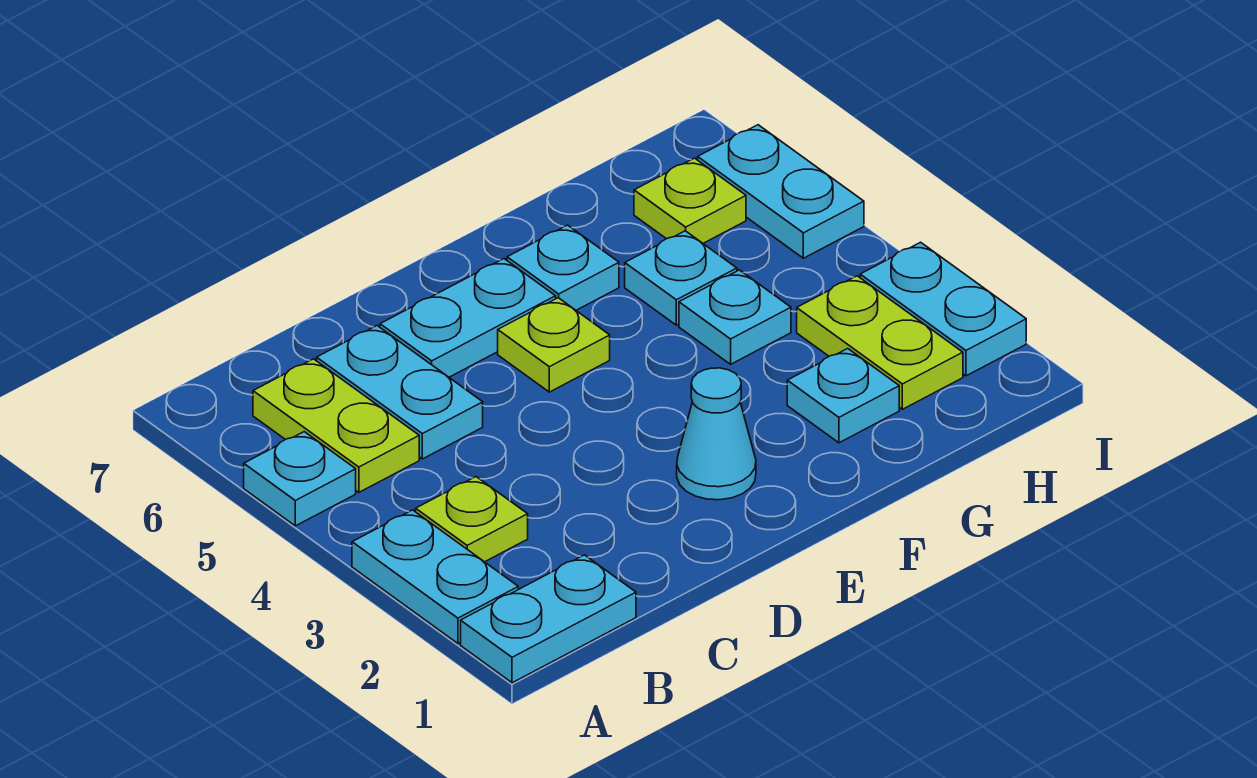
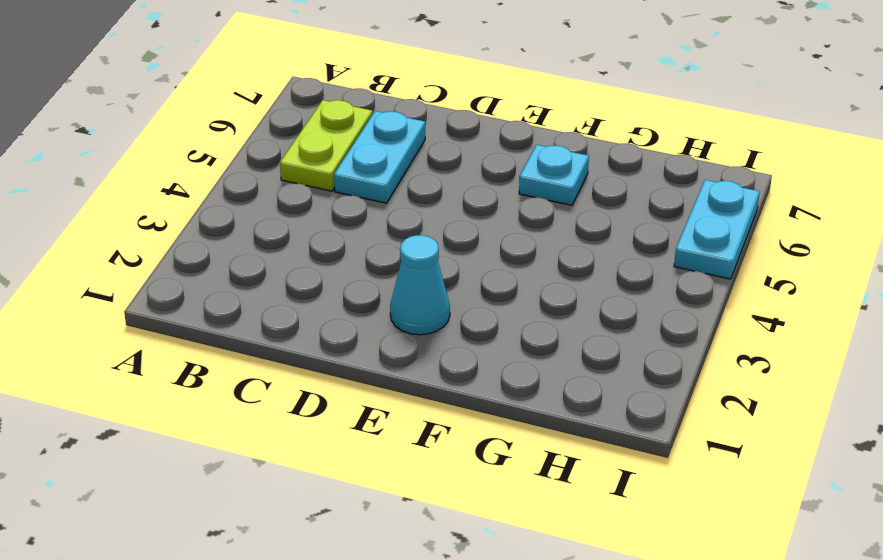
none -> cyan 1x2 plate [461,555,636,683]
none -> cyan 1x2 plate [352,510,518,643]
none -> cyan 1x1 plate [244,432,356,526]

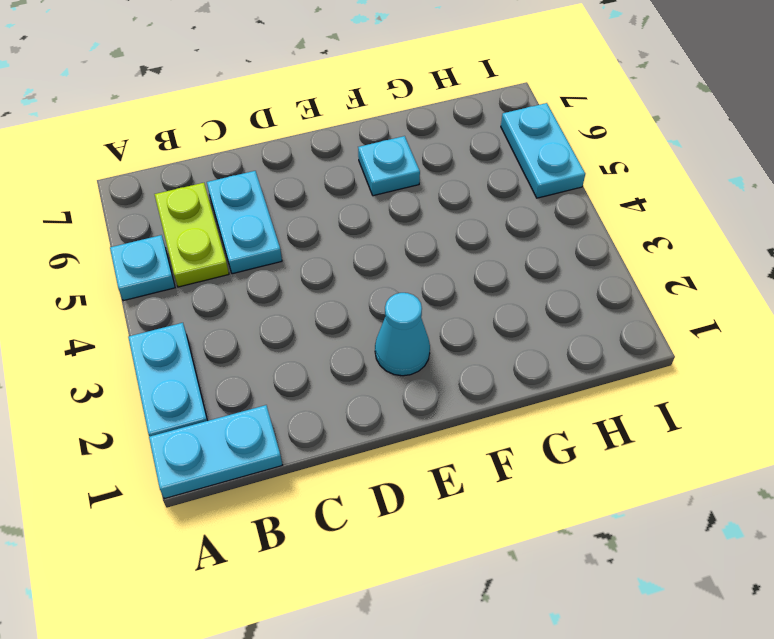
none -> lime 1x1 plate [416,477,528,562]
none -> cyan 1x2 plate [380,259,556,377]
none -> lime 1x1 plate [498,298,610,392]

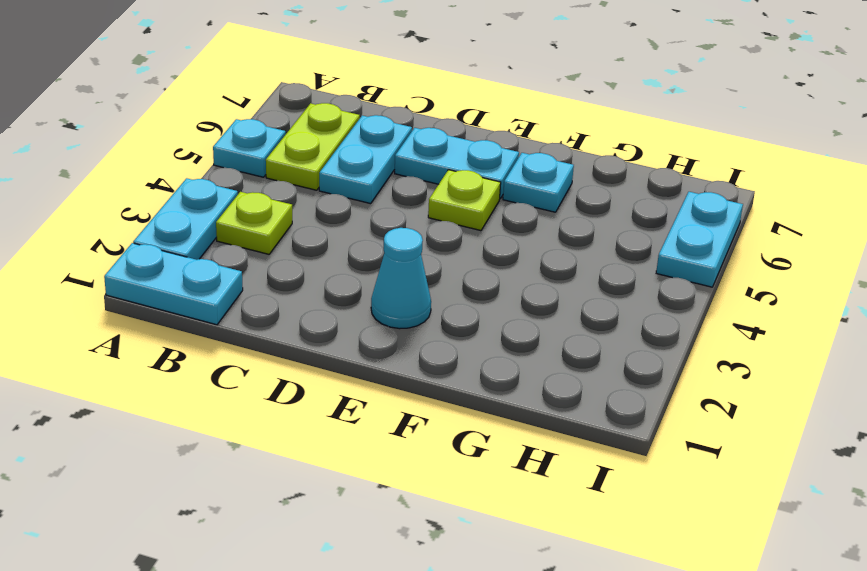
none -> cyan 1x1 plate [787,349,899,443]
none -> cyan 1x1 plate [679,270,791,364]
none -> cyan 1x1 plate [625,231,737,325]

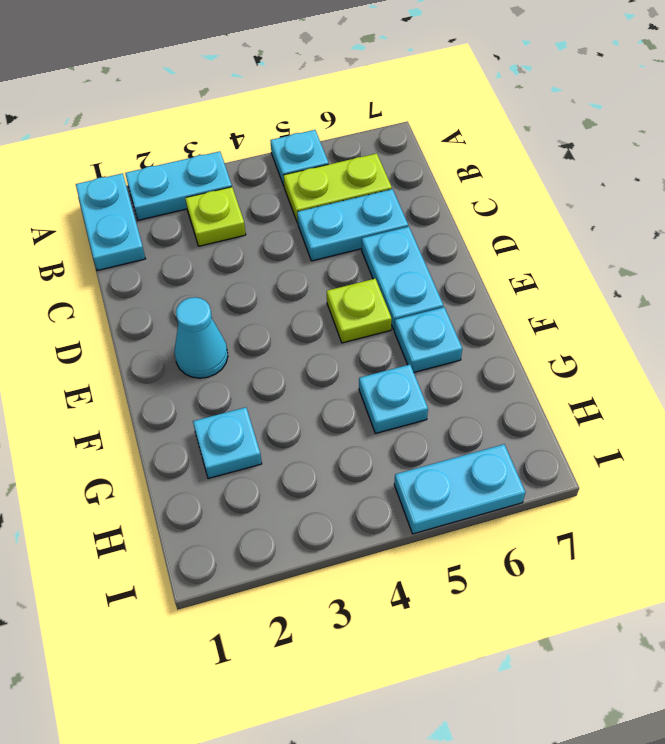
none -> cyan 1x1 plate [679,270,791,364]
none -> lime 1x2 plate [797,276,963,409]
none -> lime 1x1 plate [634,158,746,243]

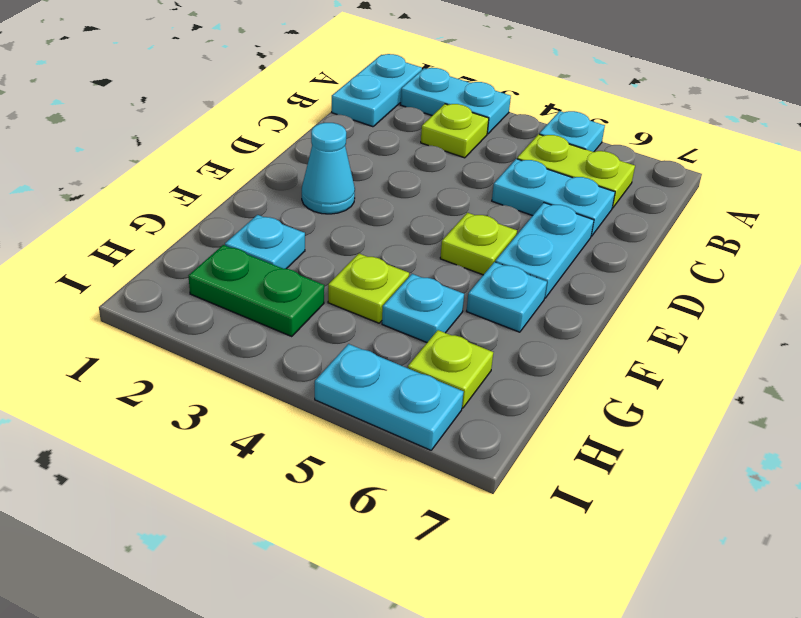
lime 1x1 plate [328,254,409,323] -> cyan 1x1 plate [679,270,791,364]
green 1x2 plate [189,245,324,337] -> lime 1x2 plate [797,276,963,409]
none -> cyan 1x2 plate [860,242,1026,376]

